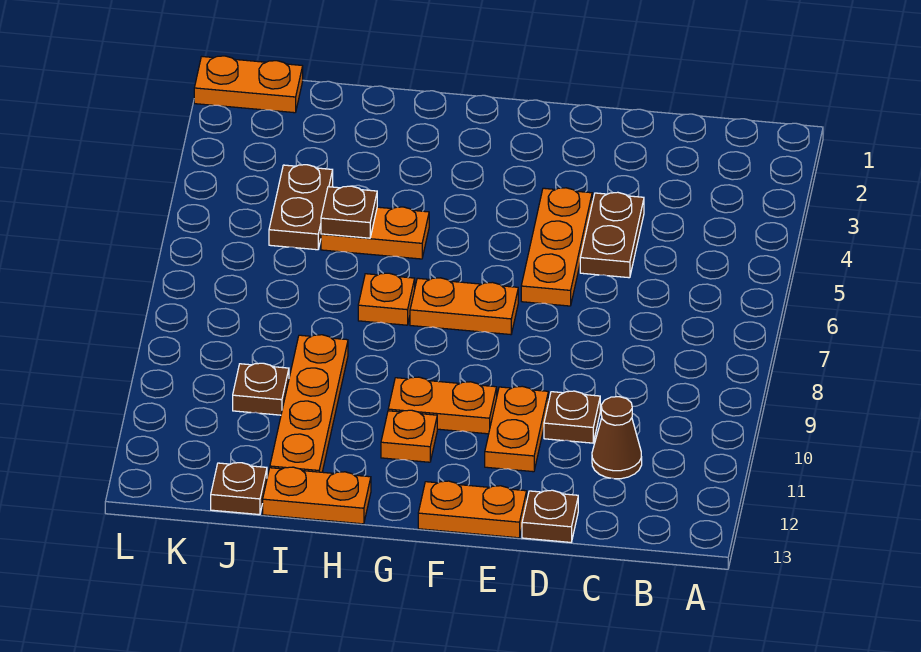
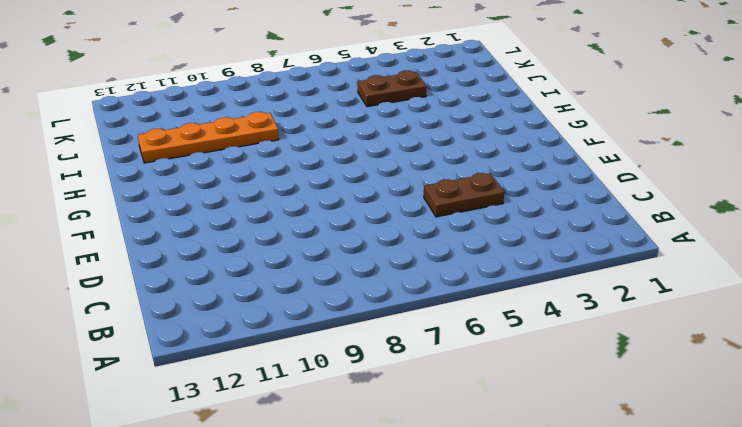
none -> brown 1x1 cone [592,397,642,479]
none -> brown 1x1 plate [544,391,600,443]
none -> brown 1x1 plate [522,490,578,542]

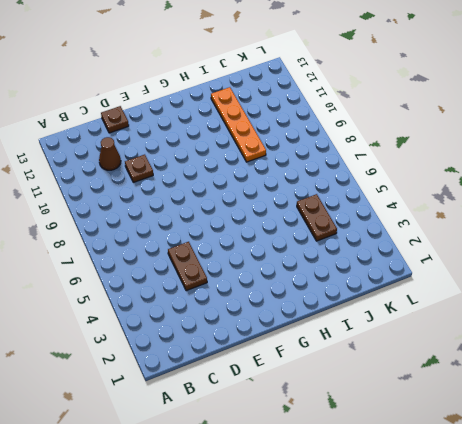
none -> orange 1x3 plate [521,188,592,306]
none -> orange 1x2 plate [485,386,548,472]
none -> orange 1x2 plate [418,481,527,538]

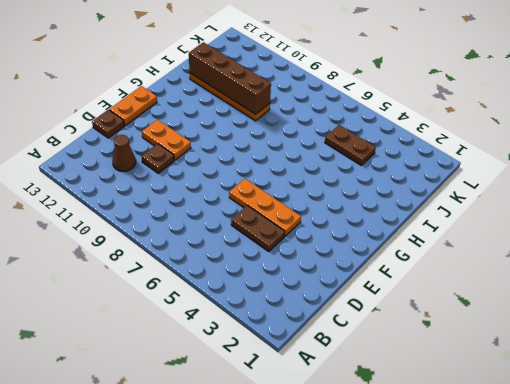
brown 1x4 brick [189,42,271,115] -> none
none -> orange 1x2 plate [410,278,518,335]
none -> orange 1x2 plate [388,377,497,434]
none -> orange 1x1 plate [381,410,437,462]

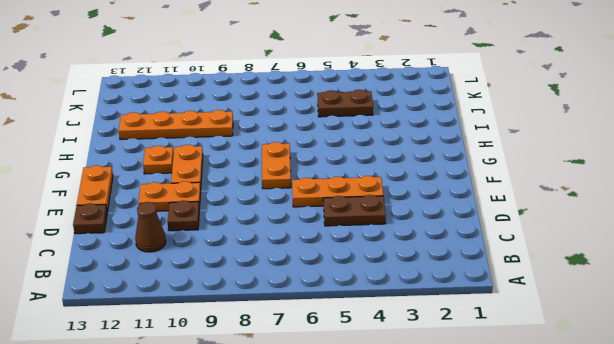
none -> orange 1x2 plate [321,207,429,259]
none -> orange 1x1 plate [358,273,415,325]
none -> orange 1x2 plate [263,467,371,524]

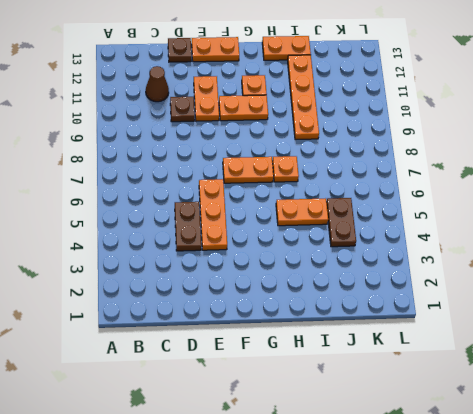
none -> brown 1x1 plate [233,363,289,415]
none -> brown 1x1 plate [211,463,267,515]
none -> orange 1x2 plate [194,56,303,113]

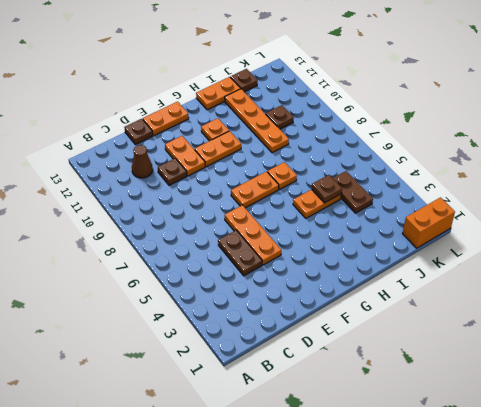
orange 1x2 brick [403,197,455,248] -> orange 1x2 plate [194,56,303,113]

